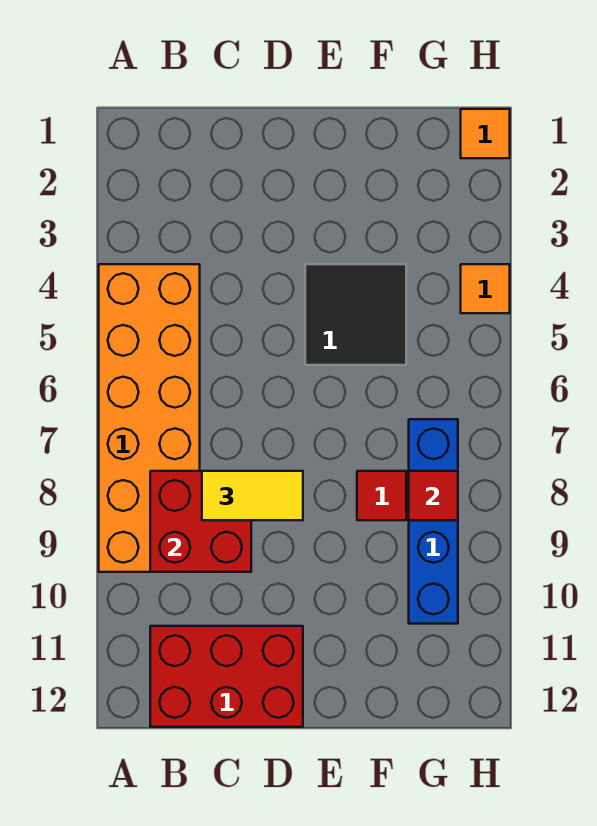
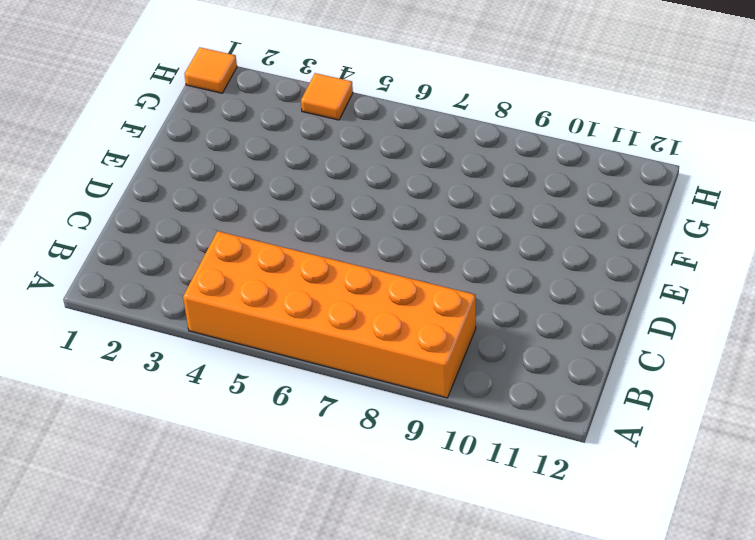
none -> red 2x3 brick [150,626,303,727]
none -> black 2x2 tile [305,264,406,365]

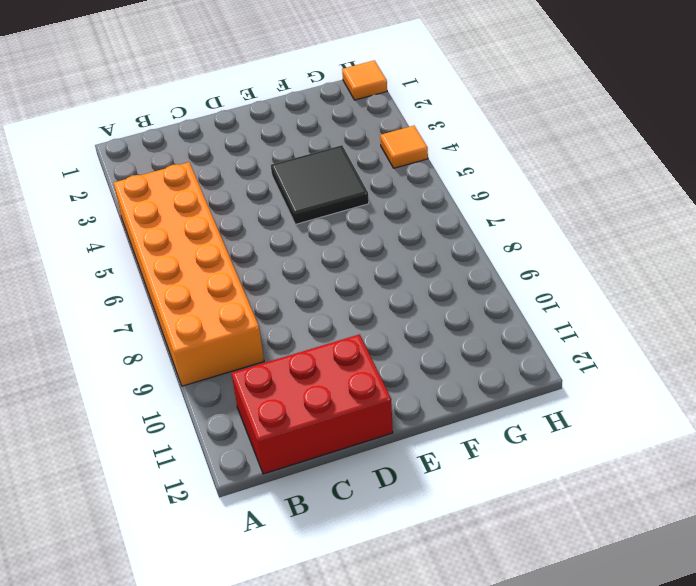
none -> red 1x1 tile [357,471,406,520]
none -> blue 1x4 brick [409,419,458,624]

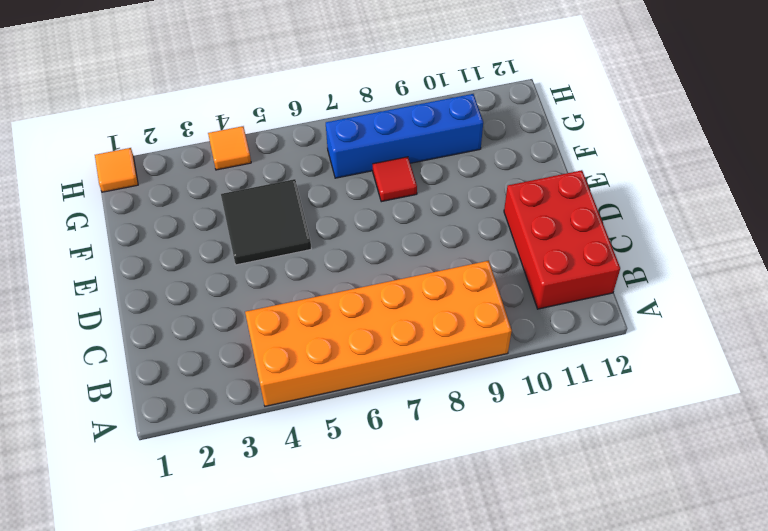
none -> red 2x2 brick [150,471,251,572]
none -> red 1x1 tile [409,471,458,520]

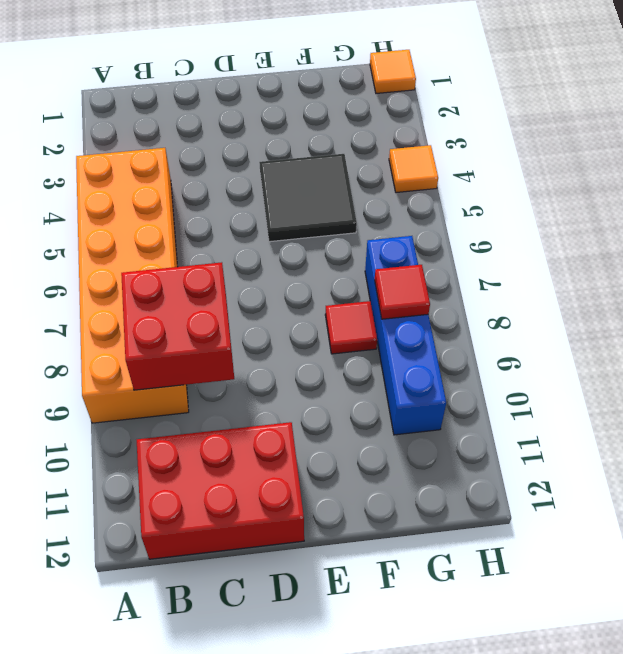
none -> yellow 1x2 tile [202,471,303,520]

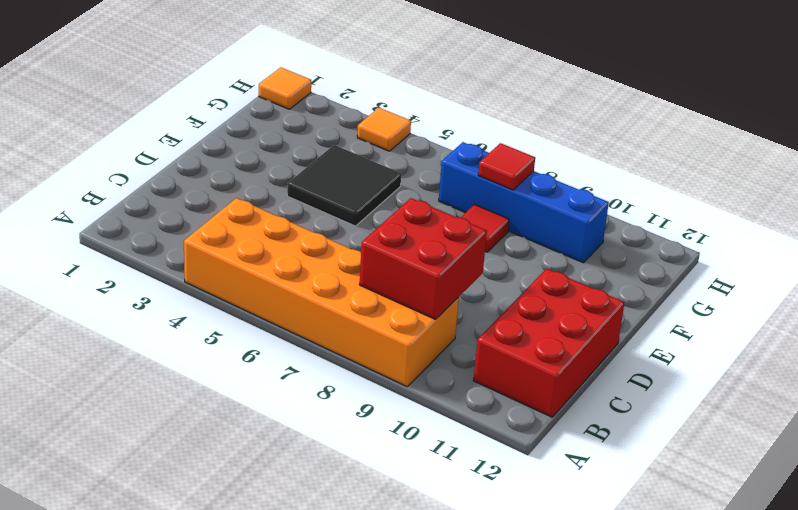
none -> yellow 1x2 tile [202,471,303,520]

